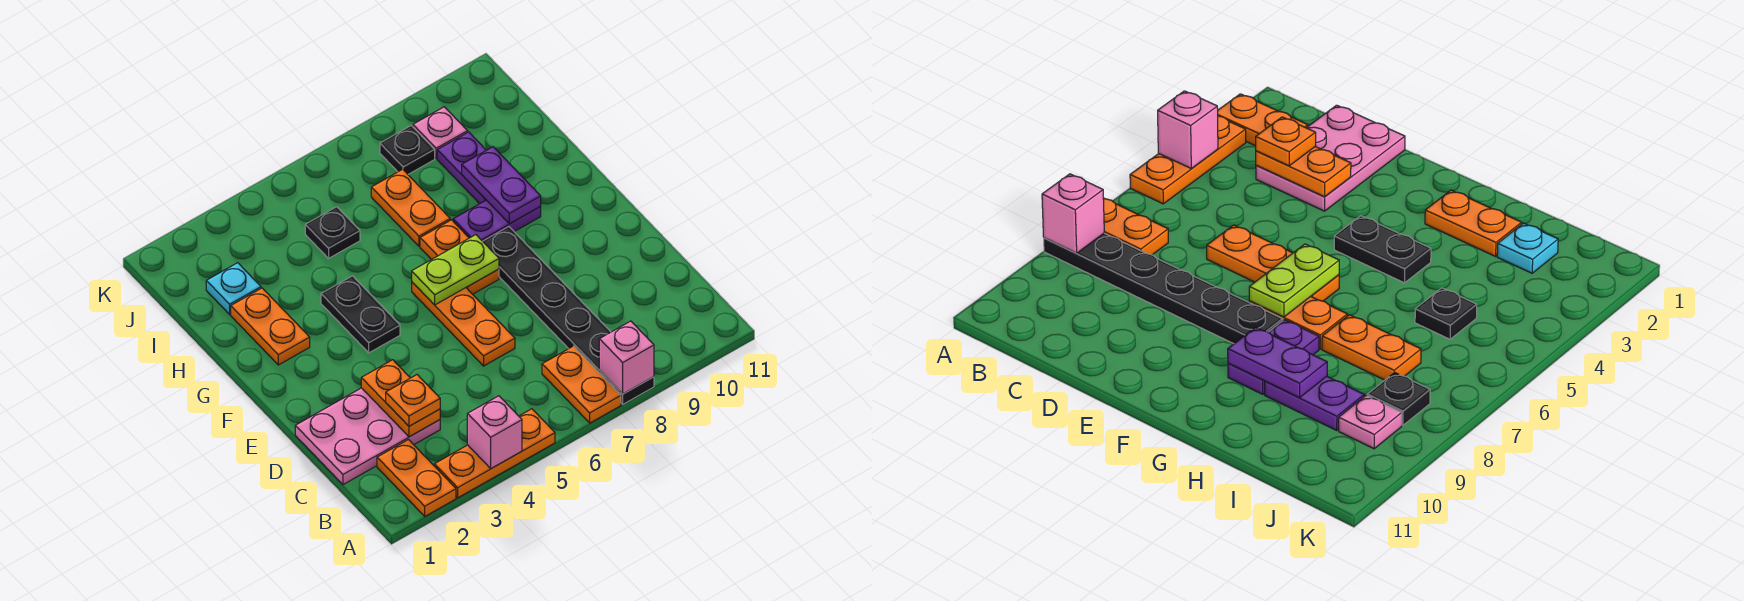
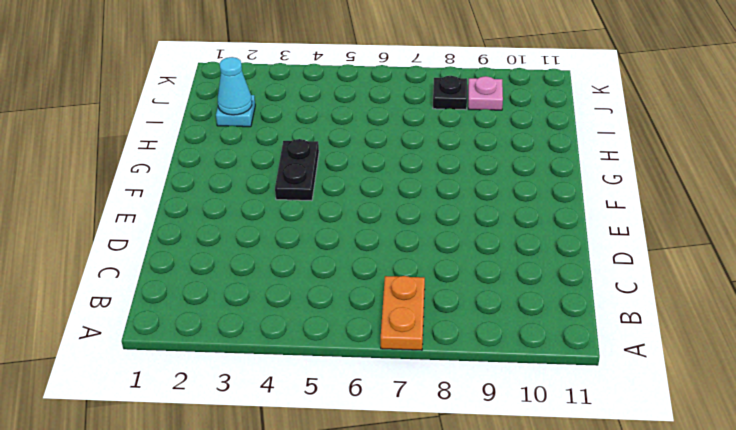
cyan 1x1 cone [218,57,252,115] -> none
none -> orange 1x2 plate [377,440,456,516]
none -> orange 1x3 plate [434,409,555,498]
none -> black 1x6 plate [483,227,654,404]

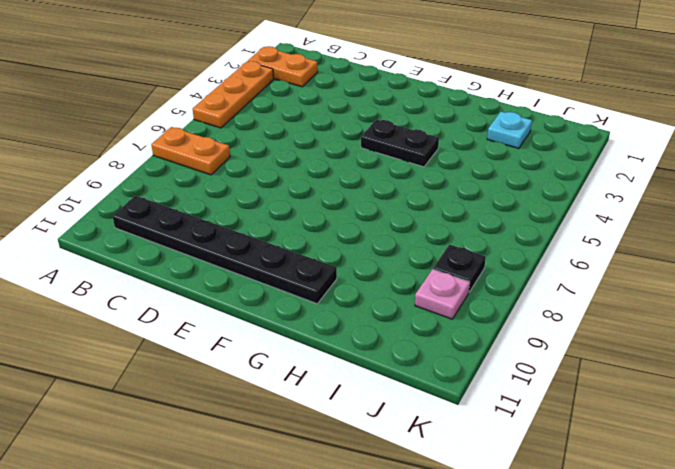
black 1x6 plate [113,196,337,304] -> black 1x6 plate moved to [483,227,654,404]
none -> pink 2x3 plate [295,388,440,485]
none -> orange 1x3 plate [412,282,515,366]
none -> orange 1x2 plate [420,220,499,294]

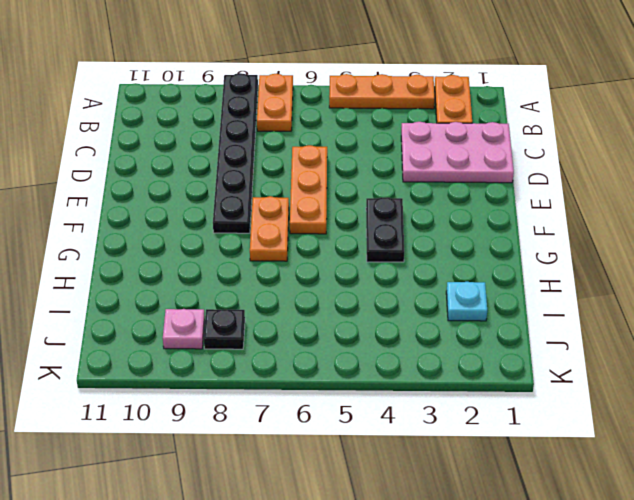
none -> orange 1x2 plate [231,288,310,365]
none -> purple 1x2 plate [453,200,541,241]
none -> orange 1x2 plate [371,169,450,246]

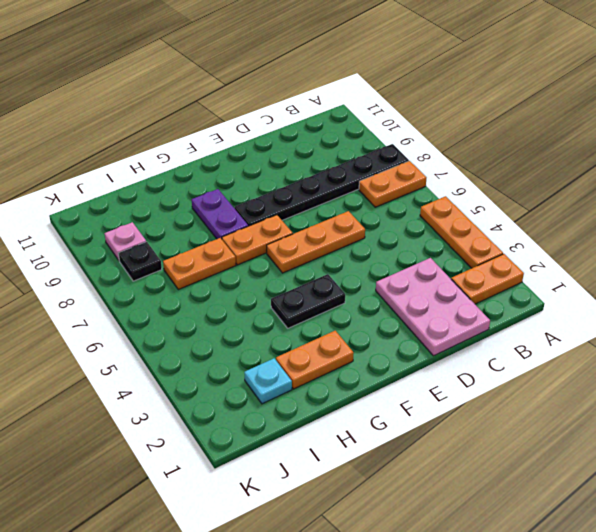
none -> purple 1x2 plate [437,132,486,204]
none -> black 1x1 plate [305,207,360,258]
none -> pink 1x1 brick [467,396,522,469]

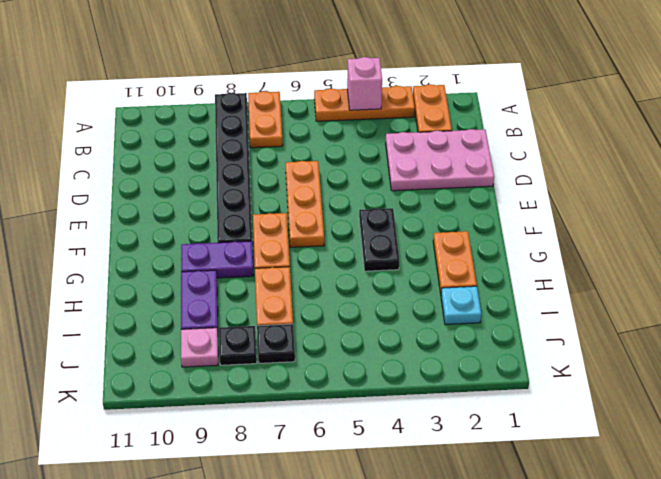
black 1x1 plate [257,324,295,363] -> black 1x1 plate moved to [305,207,360,258]
none -> pink 1x1 brick [599,321,654,394]
none -> orange 1x2 plate [361,360,440,437]
none -> lime 1x2 plate [412,235,499,305]

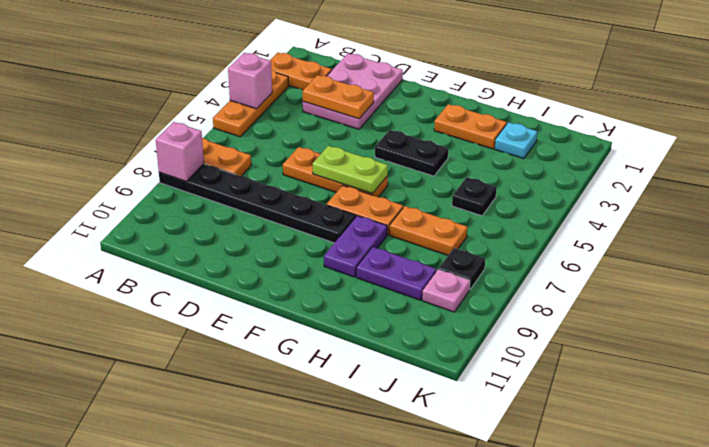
lime 1x2 plate [313,146,388,194] -> lime 1x2 plate turned to [412,235,499,305]
none -> purple 1x2 plate [462,147,541,224]
none -> orange 1x1 plate [386,375,440,426]

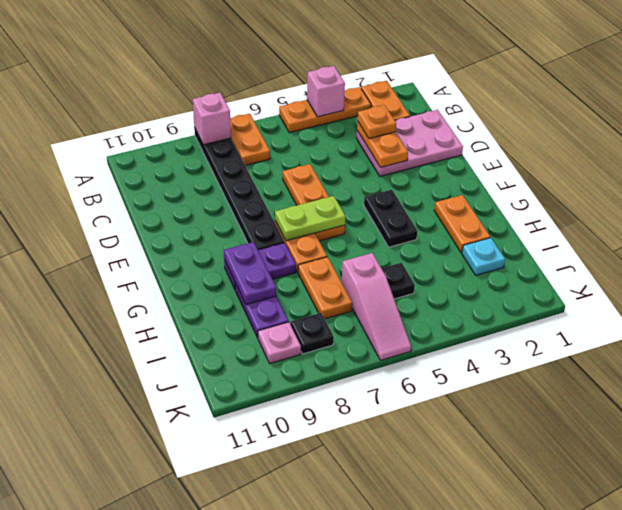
pink 1x3 slope [342,253,411,360] -> none

